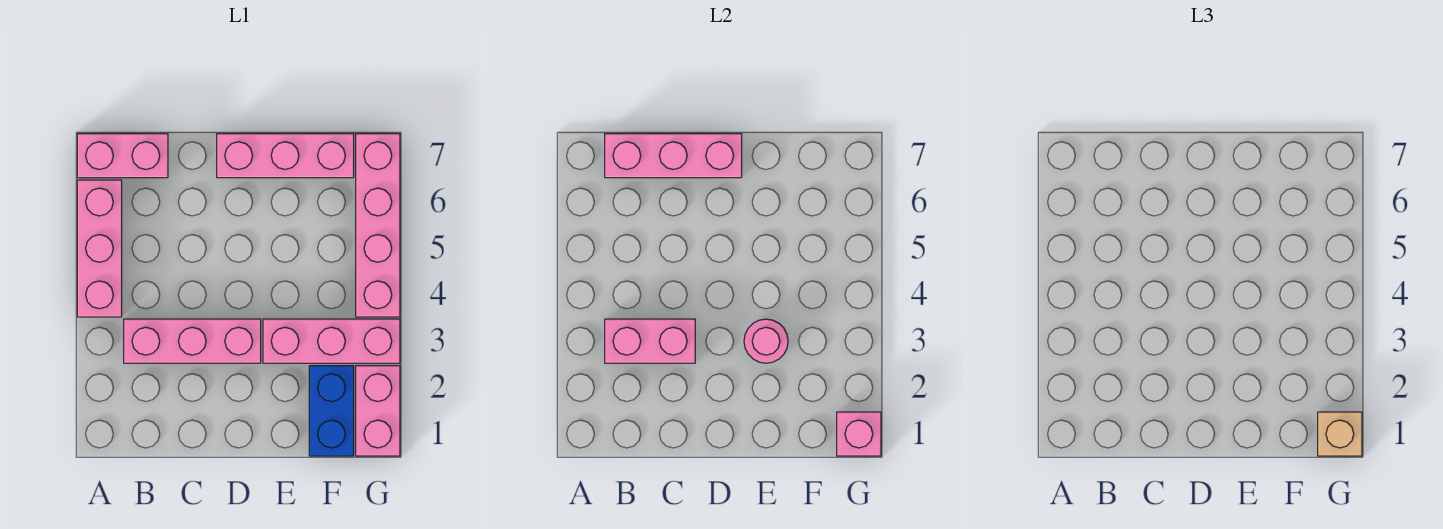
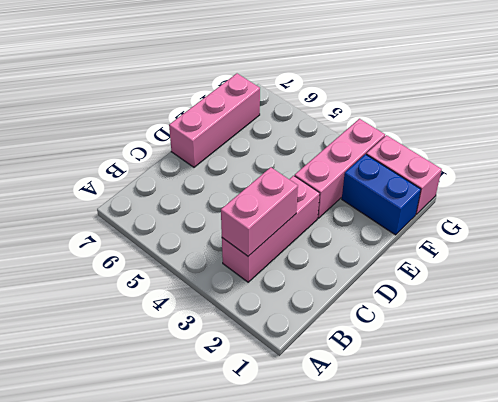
none -> pink 1x3 brick [77,180,122,317]
none -> pink 1x2 brick [77,134,168,178]
none -> pink 1x4 brick [356,134,400,317]

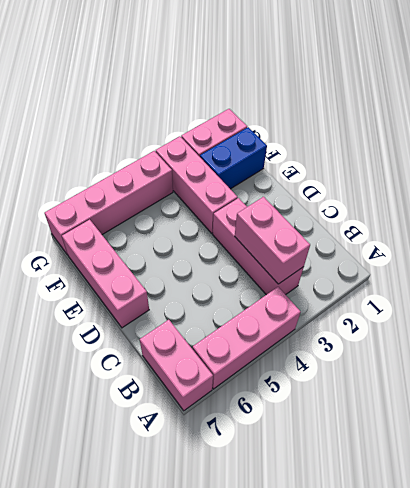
none -> pink 1x3 brick [605,134,742,178]
none -> pink 1x1 round brick [744,319,788,363]
none -> pink 1x1 brick [837,412,881,456]

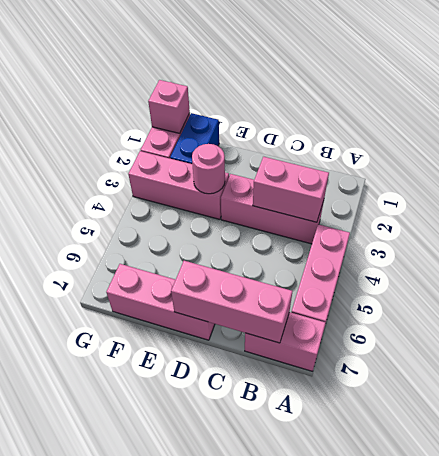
none -> pink 1x4 brick [356,134,400,317]
none -> tan 1x1 brick [1318,412,1362,456]

